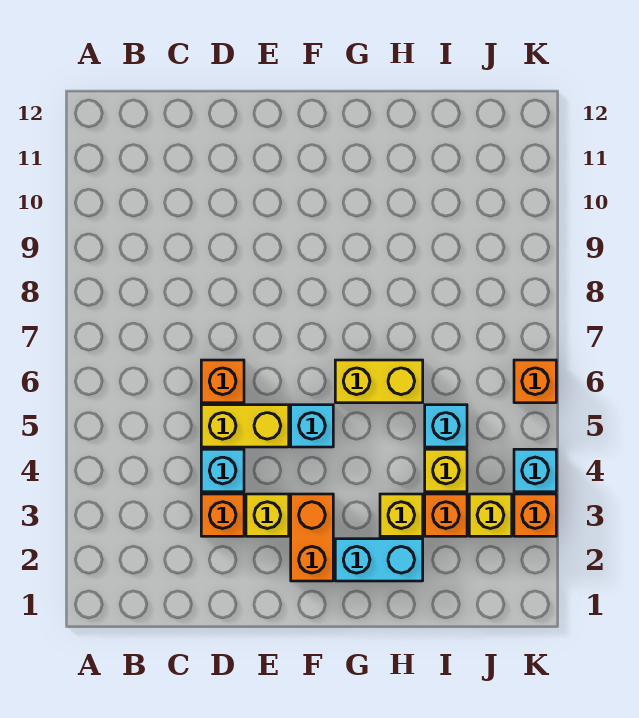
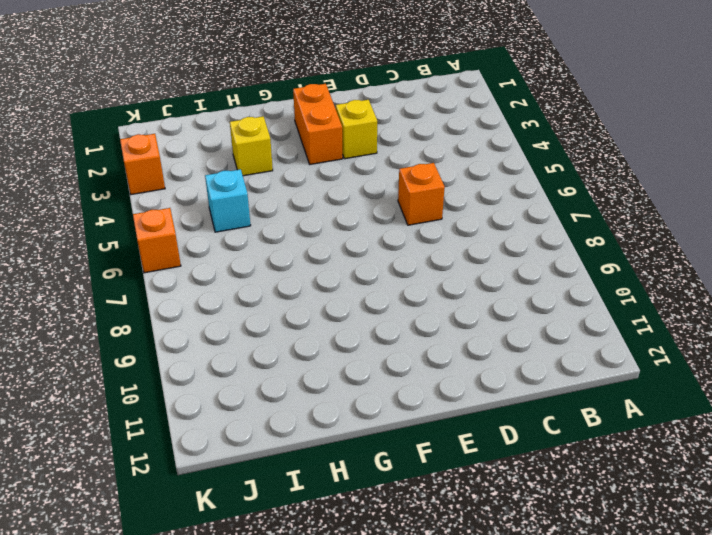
none -> orange 1x1 brick [201,494,244,536]
none -> cyan 1x1 brick [201,449,244,492]
none -> yellow 1x2 brick [201,405,289,447]

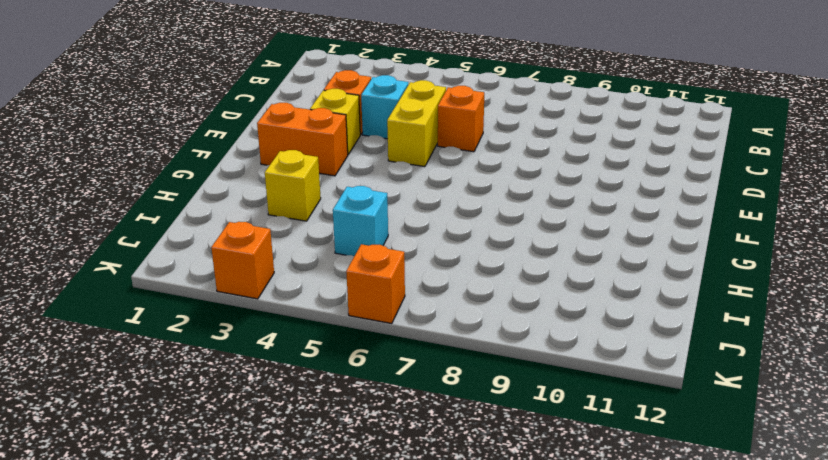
none -> cyan 1x1 brick [291,405,333,447]
none -> cyan 1x2 brick [335,539,423,581]
none -> yellow 1x2 brick [335,360,423,403]

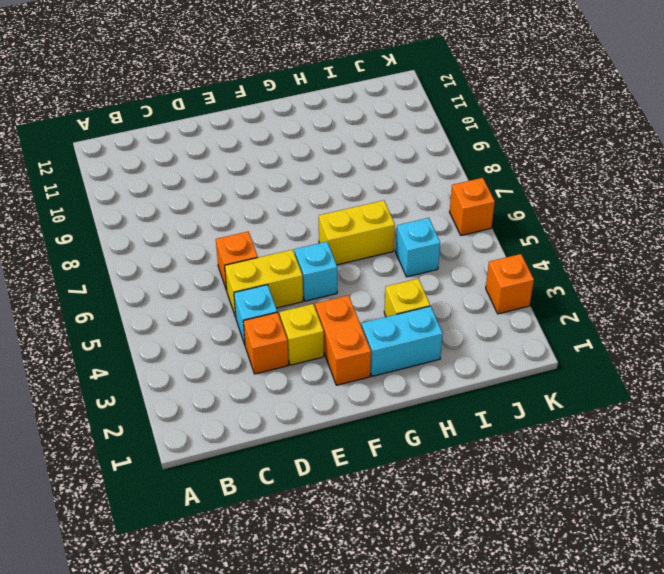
none -> orange 1x1 brick [425,494,467,536]
none -> yellow 1x1 brick [425,449,467,492]
none -> yellow 1x1 brick [469,494,512,536]

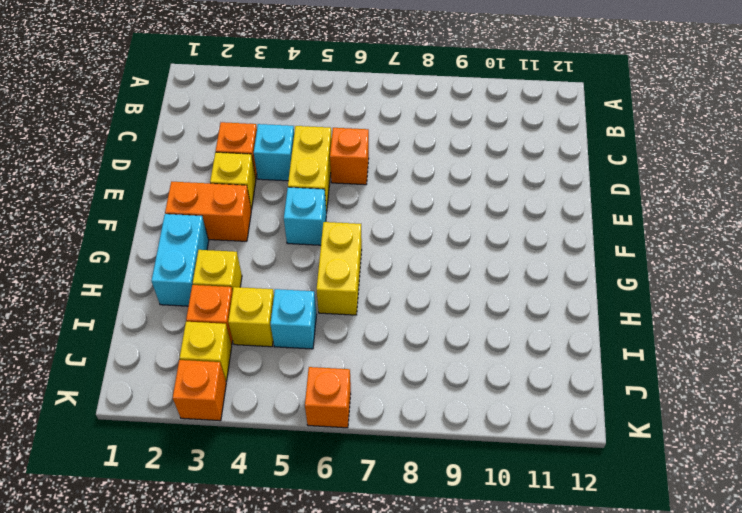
none -> cyan 1x1 brick [514,449,556,492]

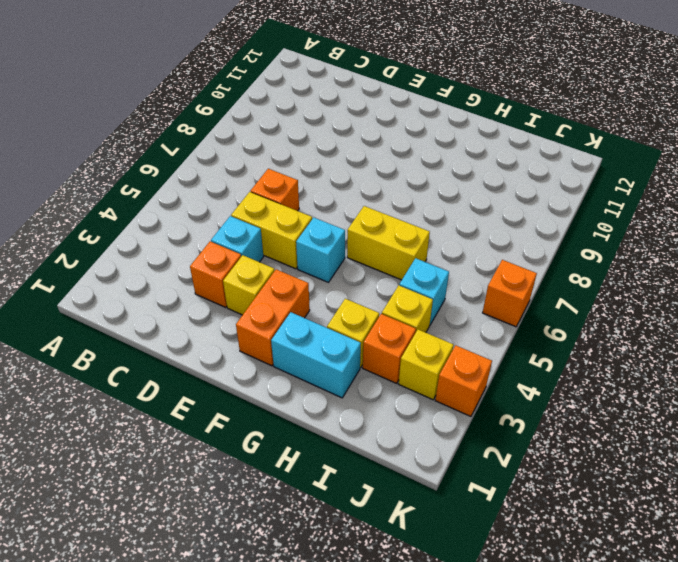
none -> cyan 1x1 brick [514,449,556,492]

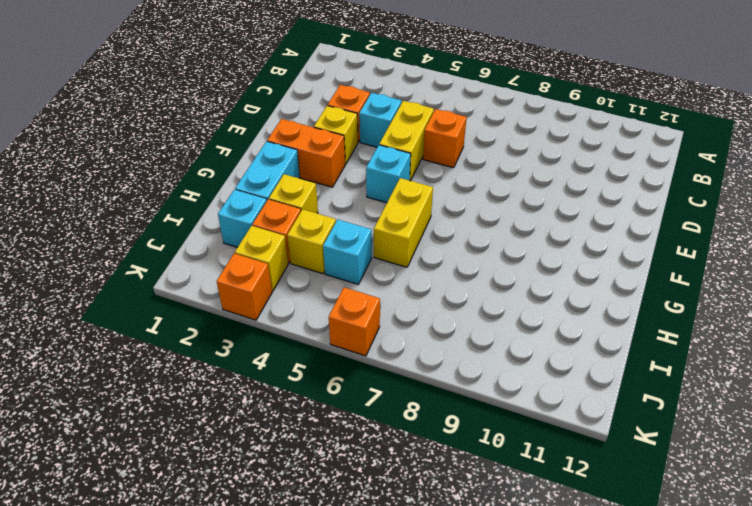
cyan 1x1 brick [218,190,267,247] -> cyan 1x1 brick moved to [514,449,556,492]

